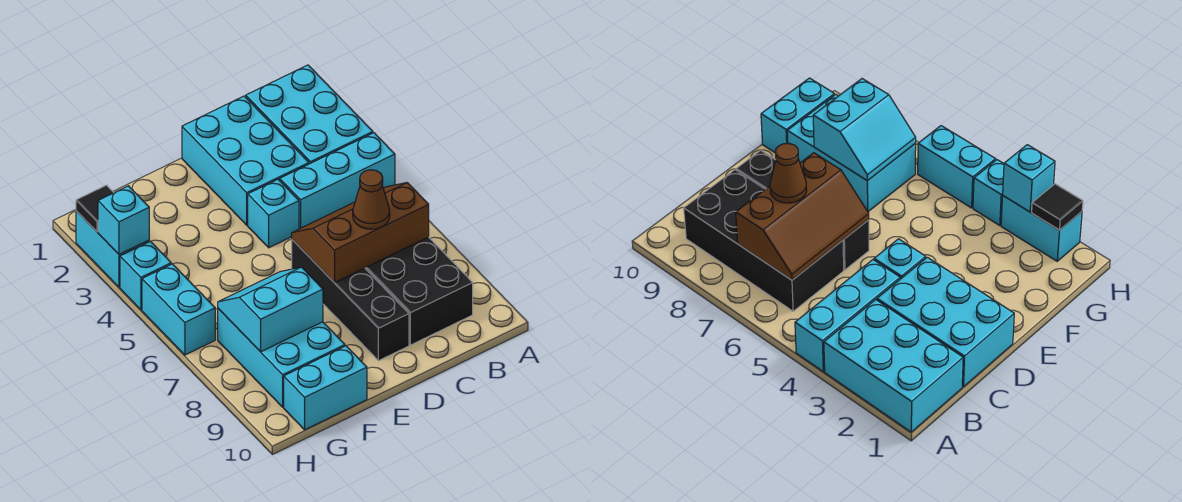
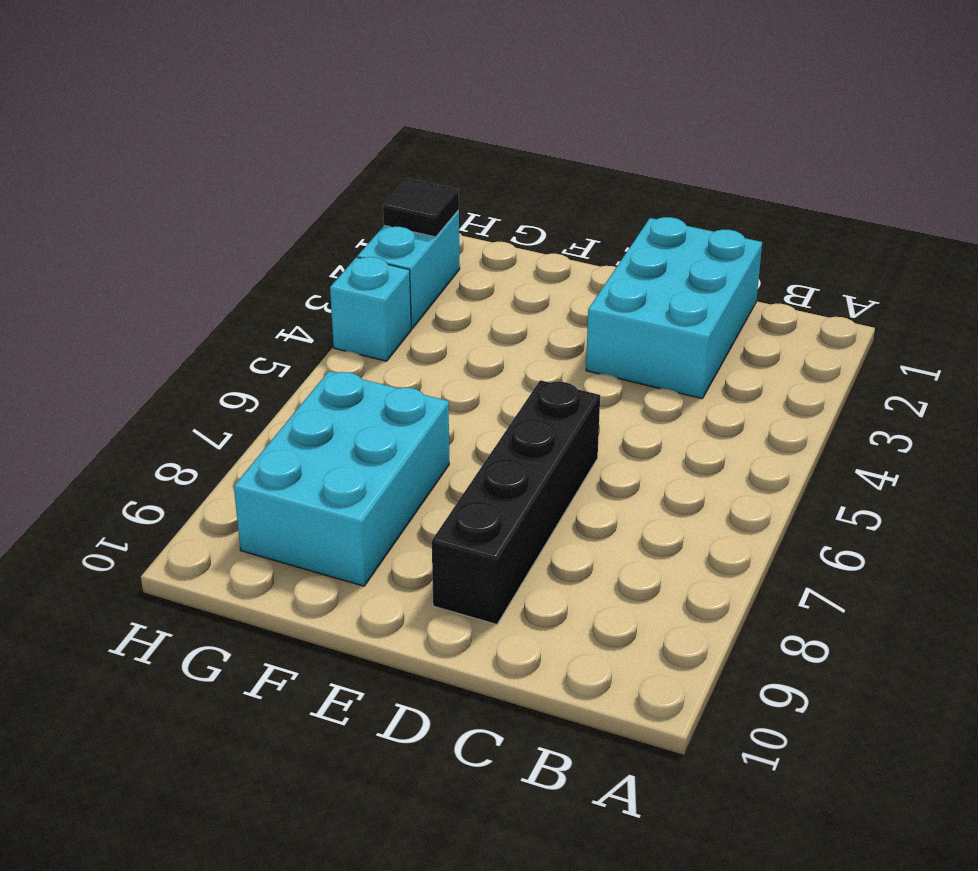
none -> cyan 2x3 brick [246,65,373,164]
none -> cyan 1x3 brick [280,133,395,229]
none -> black 2x4 brick [365,237,473,345]

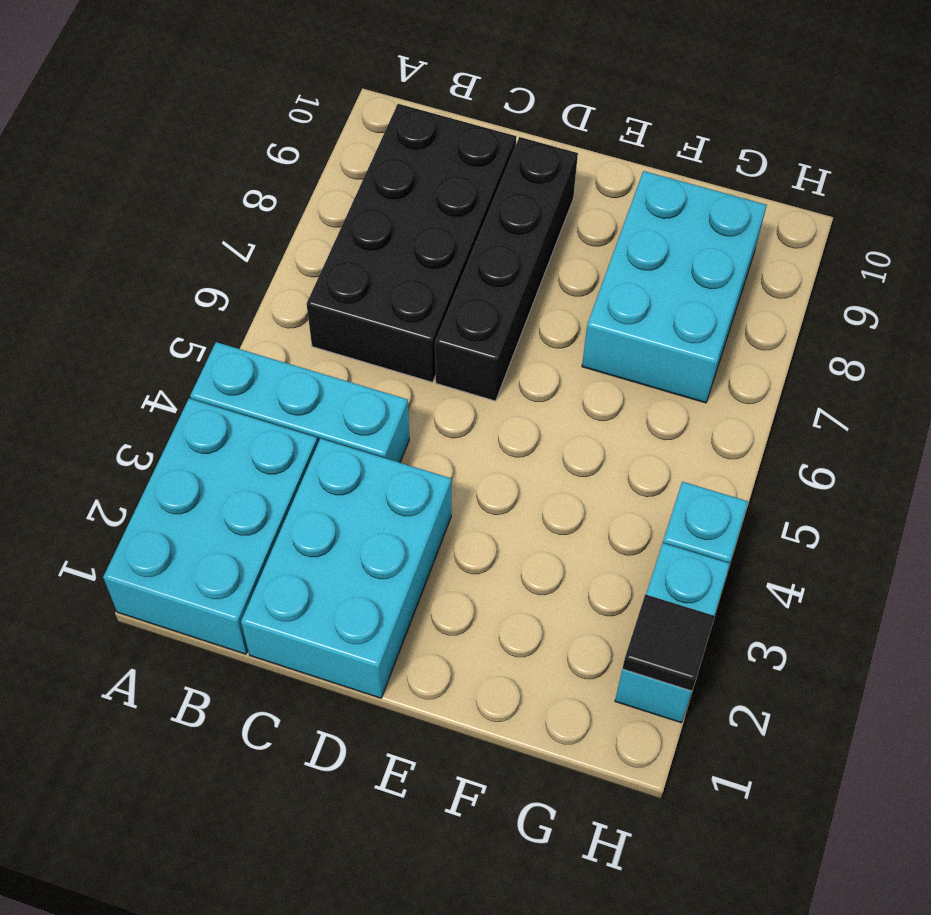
none -> cyan 1x1 brick [248,179,299,248]
none -> cyan 1x2 brick [284,346,367,430]
none -> cyan 1x2 brick [142,264,215,355]

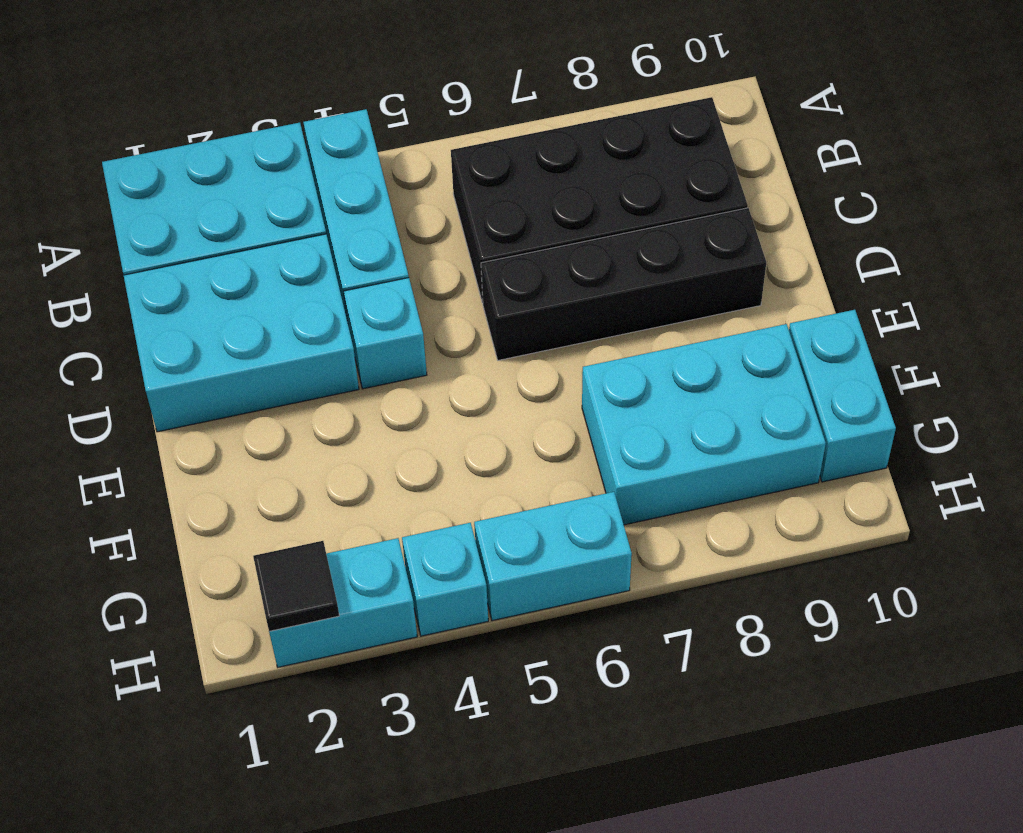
none -> brown 2x3 slope [292,183,429,283]
none -> cyan 2x2 slope [218,267,323,352]
none -> cyan 1x1 brick [98,186,149,255]

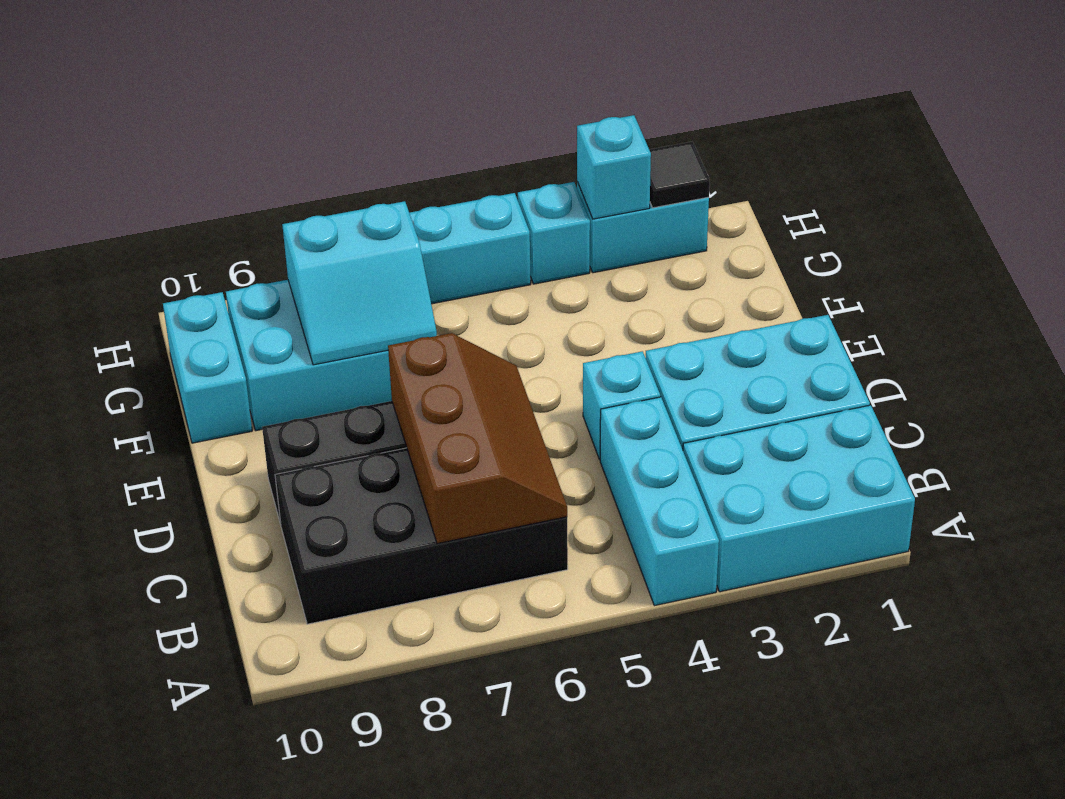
cyan 2x2 slope [282,201,437,365] -> cyan 2x2 slope turned to [218,267,323,352]
none -> brown 1x1 cone [353,170,390,229]

